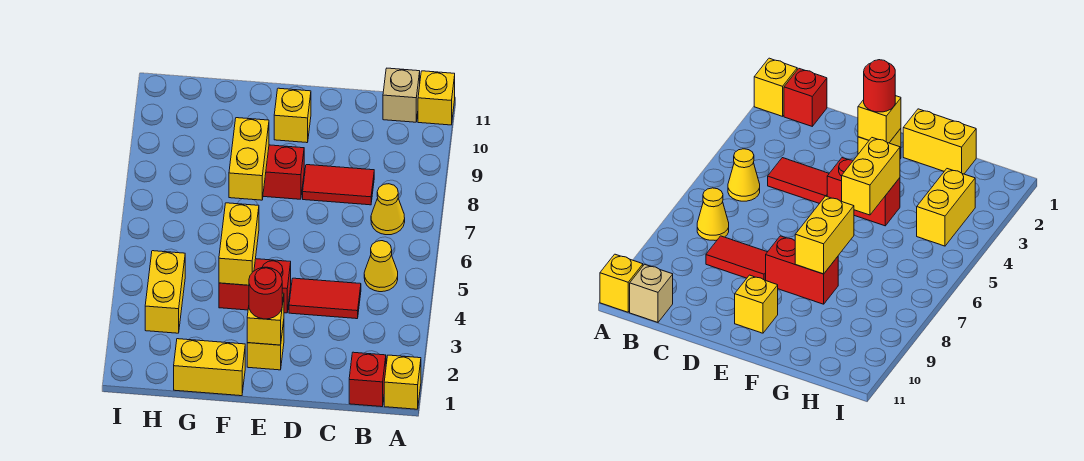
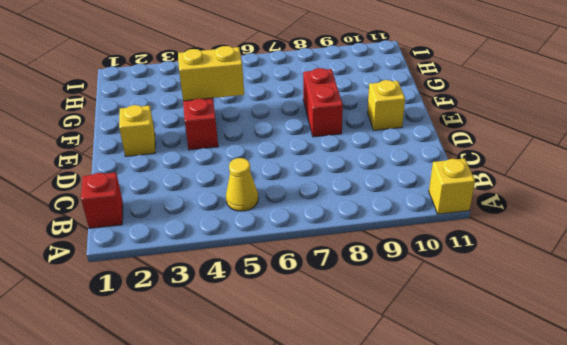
none -> yellow 1x1 brick [384,355,421,409]
none -> yellow 1x1 cone [371,184,405,235]
none -> tan 1x1 brick [383,68,420,122]

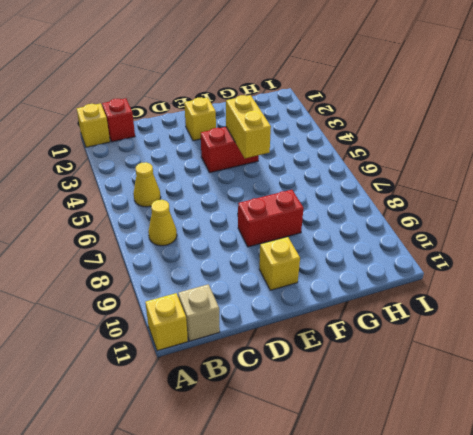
none -> red 1x2 tile [289,278,361,319]
none -> red 1x2 tile [303,165,374,205]
none -> yellow 1x2 brick [174,339,245,396]

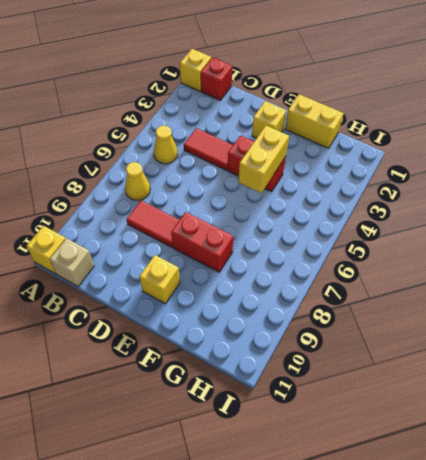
none -> yellow 1x2 brick [145,251,185,333]
none -> yellow 1x1 brick [247,293,284,345]
none -> yellow 1x2 brick [229,118,269,200]

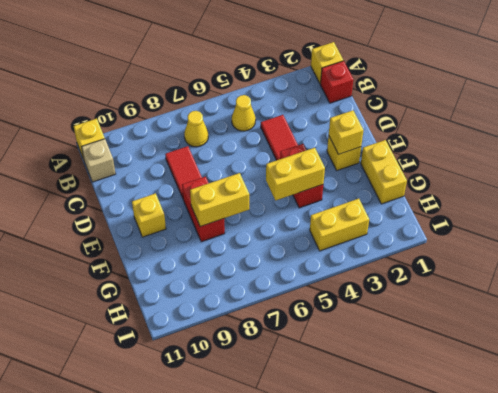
none -> red 1x1 round brick [249,267,282,319]

